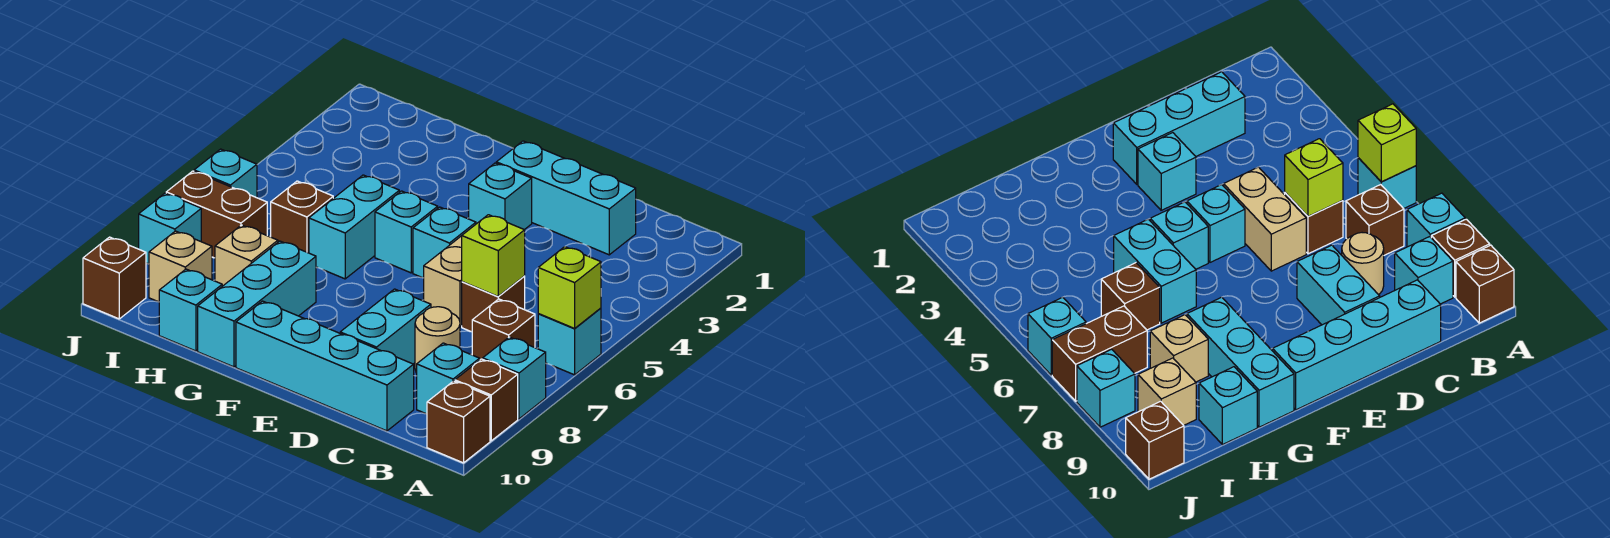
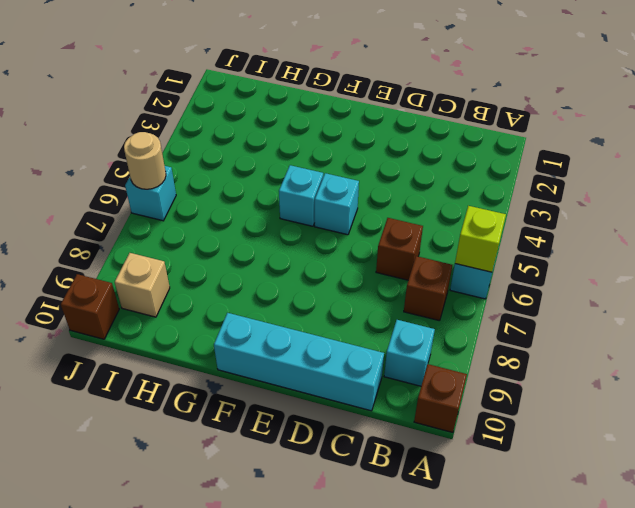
tan 1x1 round brick [124,132,166,189] -> tan 1x1 round brick moved to [415,307,460,373]
none -> cyan 1x1 brick [483,337,546,419]
none -> brown 1x1 brick [455,359,518,441]
none -> cyan 1x3 brick [496,141,636,255]

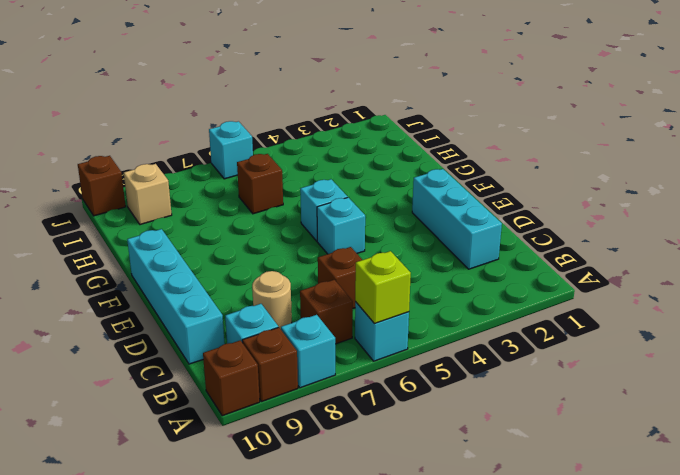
none -> tan 1x2 brick [424,236,462,327]
none -> cyan 1x2 brick [340,289,431,364]
none -> cyan 1x1 brick [469,163,532,230]

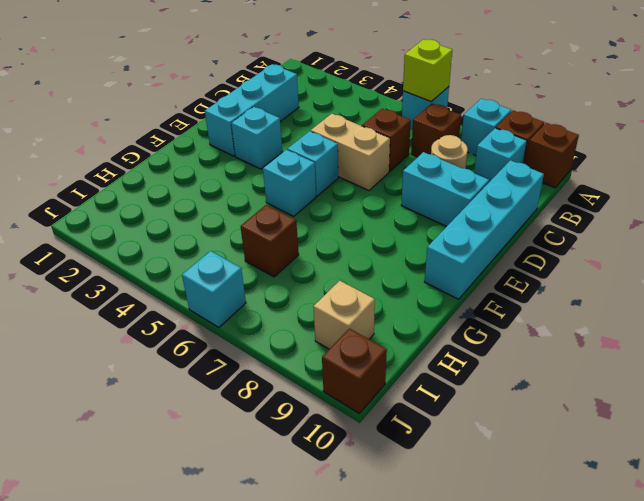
none -> cyan 1x2 brick [309,175,399,279]
none -> cyan 1x3 brick [198,241,316,367]
none -> tan 1x1 brick [215,225,278,286]

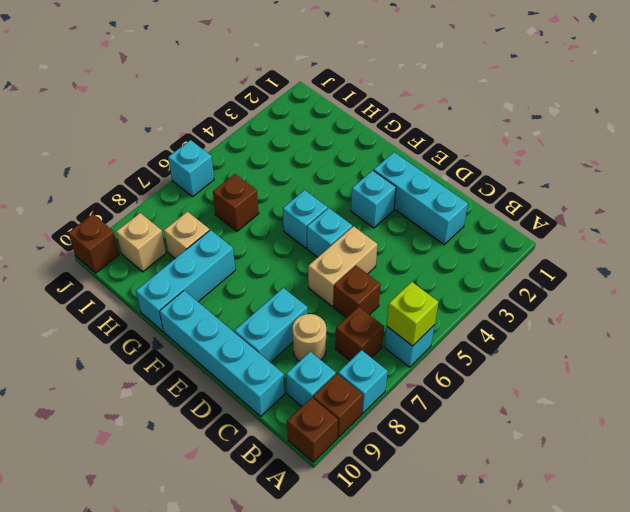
none -> cyan 1x2 brick [309,175,399,279]
none -> cyan 1x1 brick [159,269,222,351]
none -> brown 1x2 brick [166,171,267,258]

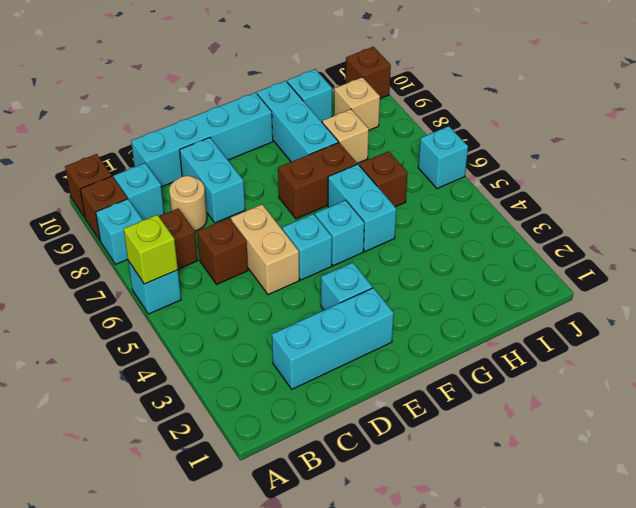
brown 1x2 brick [278,142,357,219] -> brown 1x2 brick moved to [166,171,267,258]
none -> cyan 1x1 brick [139,193,201,264]
none -> lime 1x1 brick [462,215,525,296]

